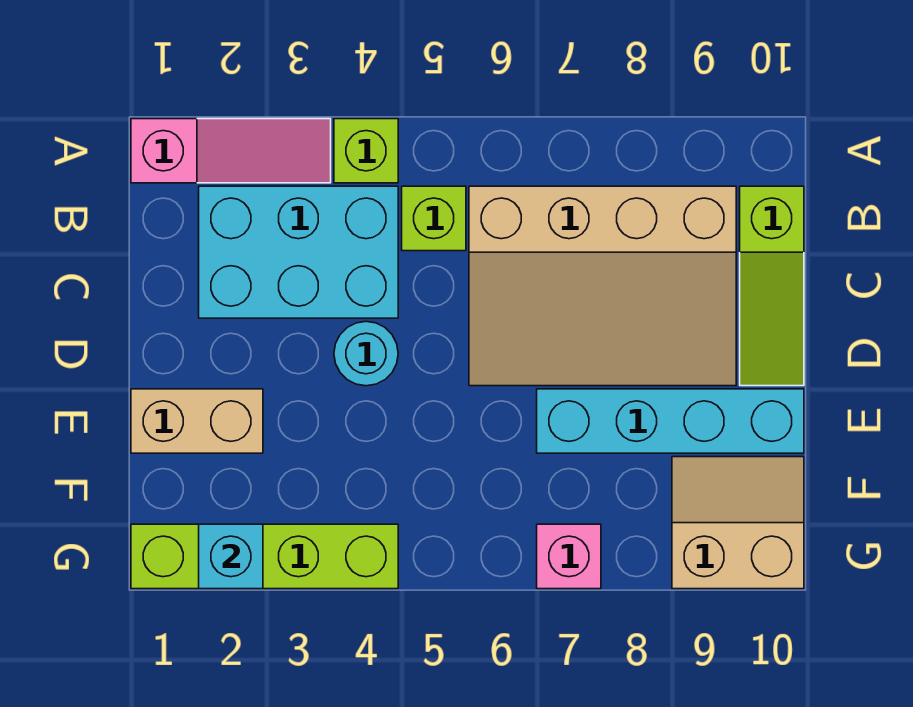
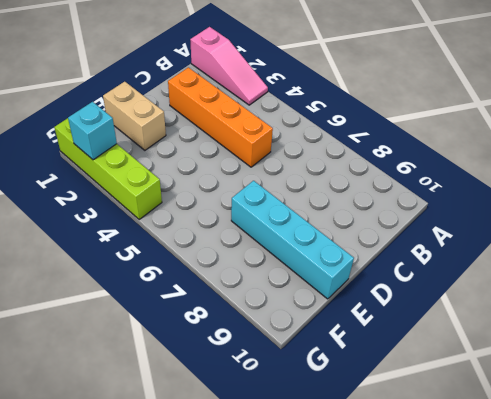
orange 1x4 brick [168,67,273,167] -> cyan 2x3 brick [199,186,398,318]
none -> lime 1x1 brick [334,119,398,183]
none -> lime 1x1 brick [402,186,466,251]
none -> tan 3x4 slope [469,186,736,386]

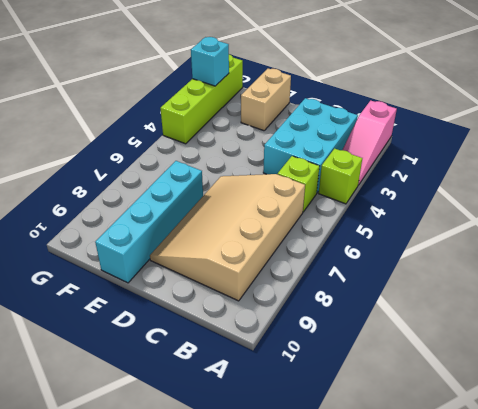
none -> lime 1x3 slope [740,186,804,386]
none -> cyan 1x1 round brick [334,322,398,386]
none -> tan 2x2 slope [672,457,804,589]

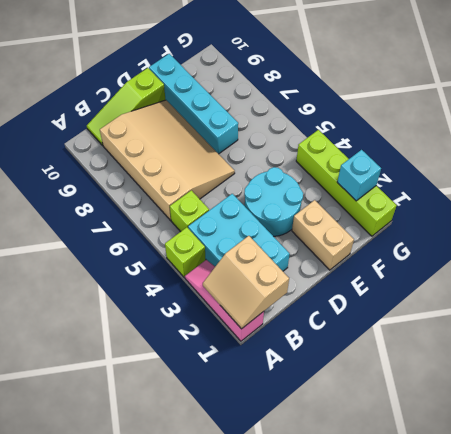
tan 2x2 slope [203,236,289,329] -> tan 2x2 slope moved to [672,457,804,589]
lime 1x3 slope [87,68,166,145] -> lime 1x3 slope turned to [740,186,804,386]
cyan 2x2 round brick [244,167,303,236] -> cyan 1x1 round brick [334,322,398,386]
none -> pink 1x1 brick [537,524,601,589]

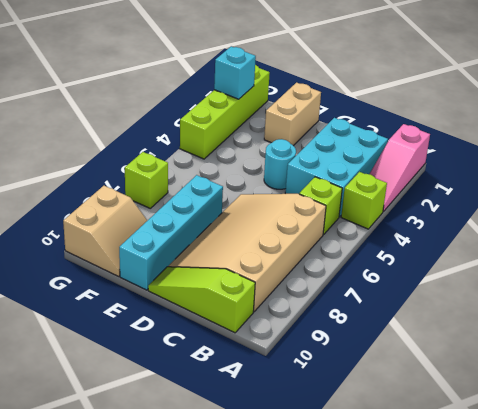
lime 1x1 brick [125,152,168,208] -> pink 1x1 brick [537,524,601,589]

